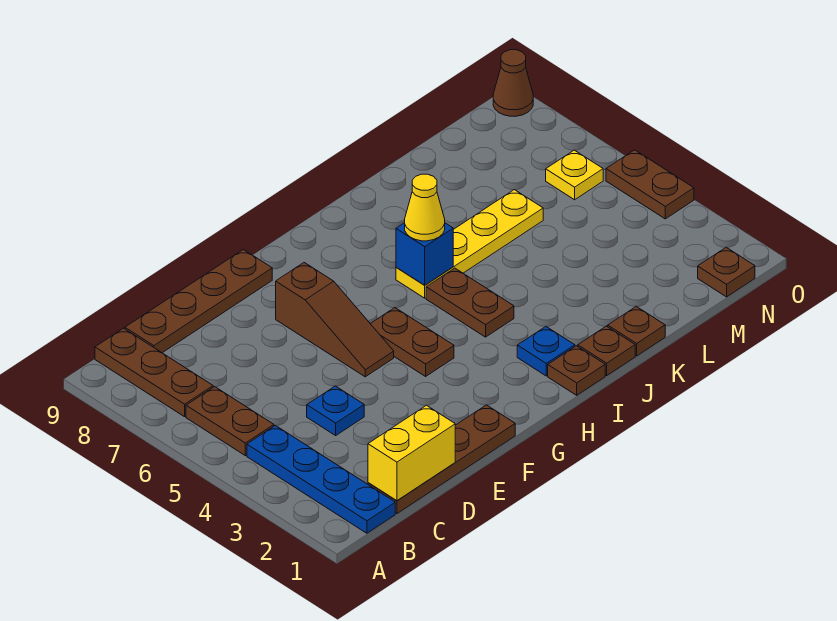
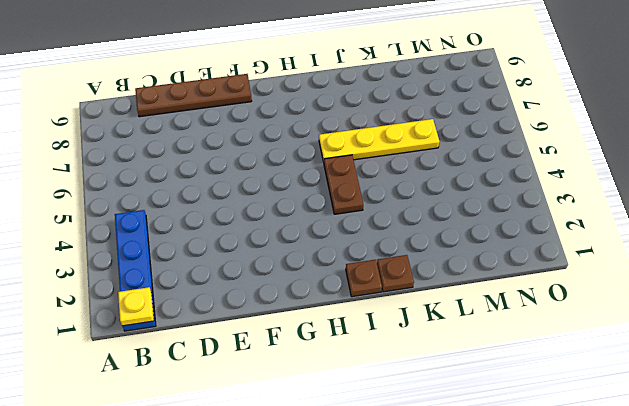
yellow 1x1 plate [118,287,154,326] -> yellow 1x1 plate moved to [546,150,603,200]
none -> brown 1x2 plate [186,387,274,456]
none -> brown 1x3 plate [95,328,213,417]
none -> brown 1x4 plate [368,405,515,514]

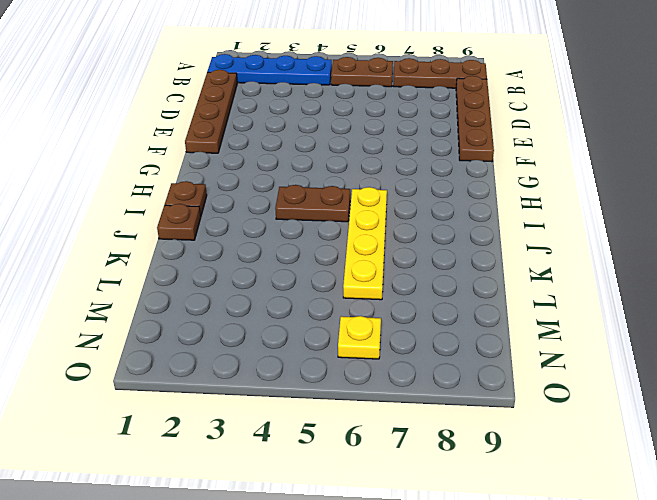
none -> blue 1x1 plate [307,386,364,435]
none -> brown 1x3 slope [276,263,394,377]
none -> brown 1x2 plate [370,308,454,376]

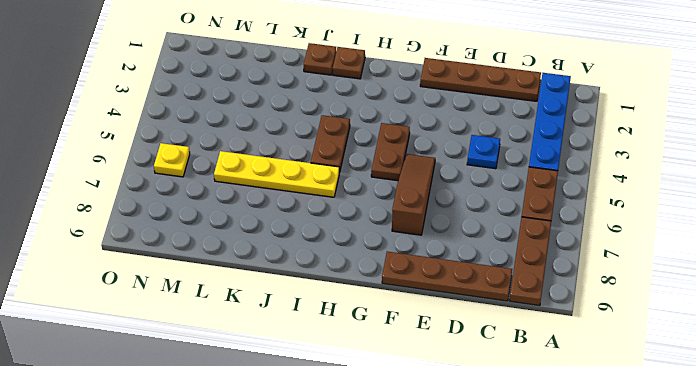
none -> blue 1x1 plate [517,326,575,376]
none -> brown 1x1 plate [608,306,665,356]
none -> brown 1x1 plate [698,247,755,297]

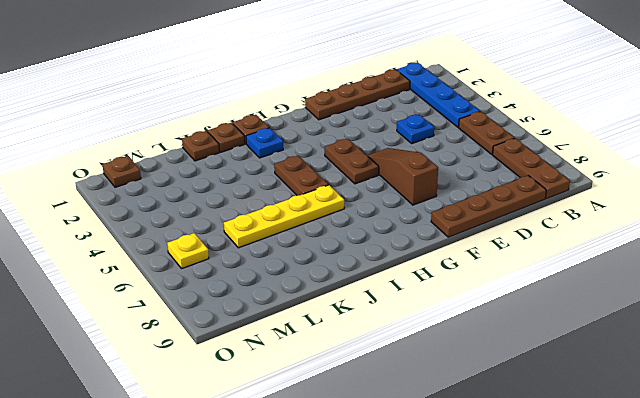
none -> brown 1x2 plate [606,150,694,219]
none -> brown 1x1 cone [493,50,533,116]
none -> yellow 1x2 brick [368,405,455,501]

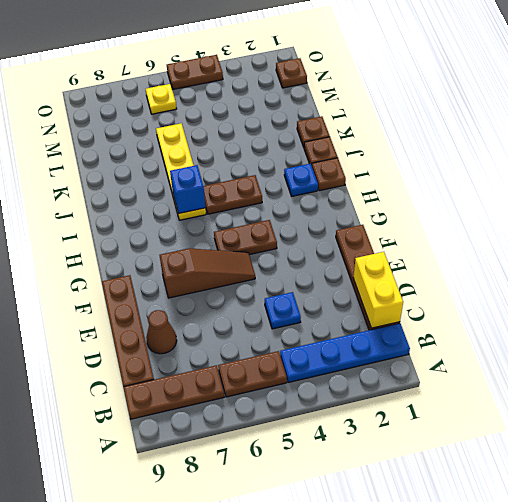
brown 1x1 cone [146,310,177,354] -> brown 1x1 cone moved to [493,50,533,116]
none -> yellow 1x1 cone [405,174,445,241]

